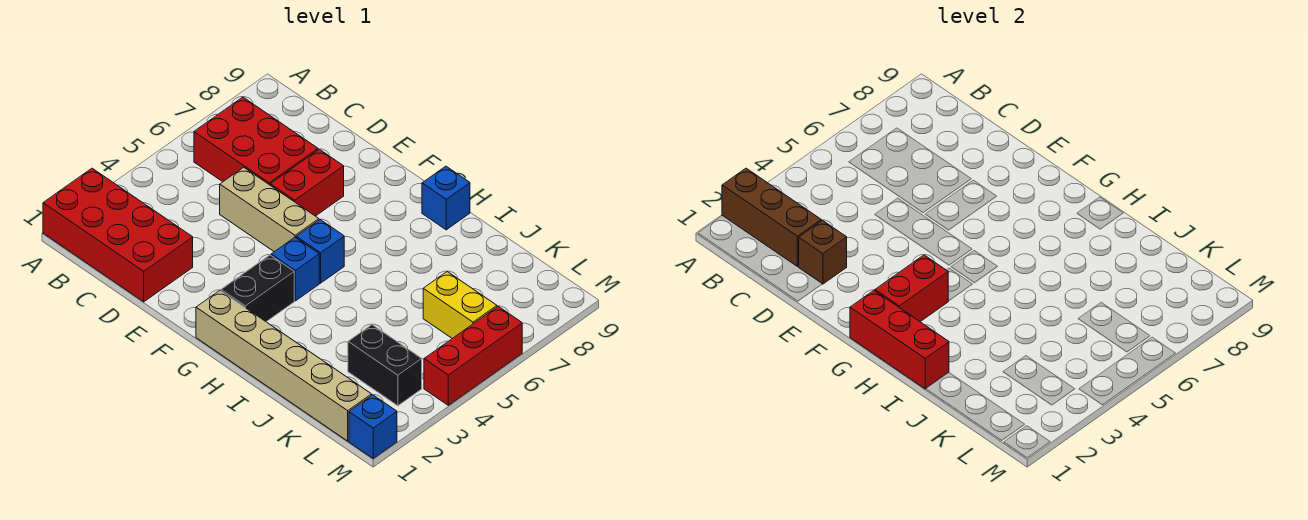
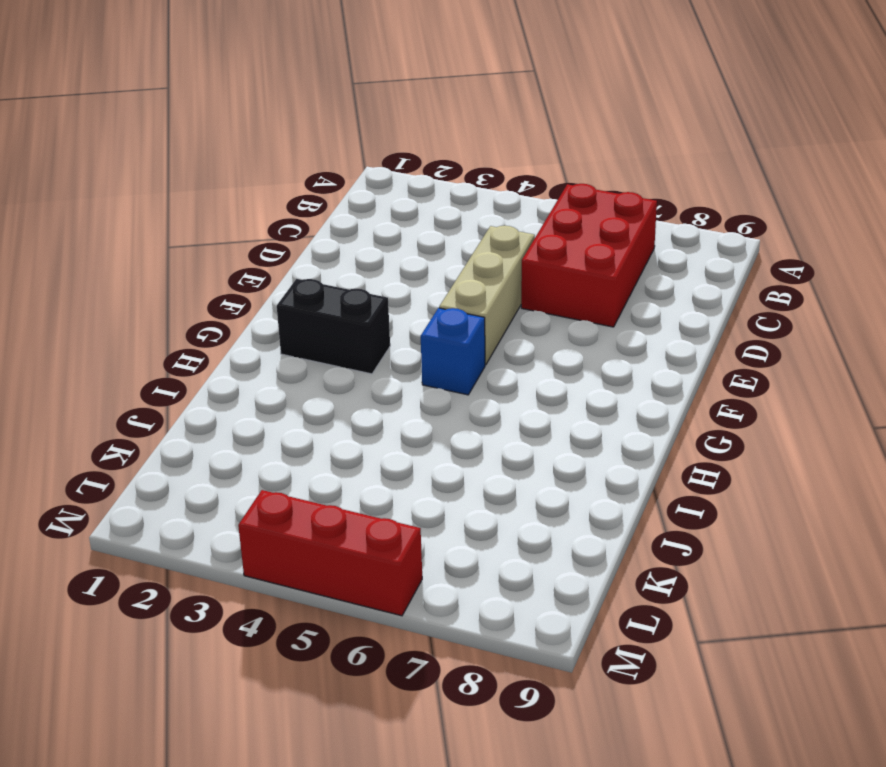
none -> red 2x4 brick [43,168,193,302]
none -> red 1x2 brick [270,149,344,216]
none -> tan 1x6 brick [196,291,372,441]

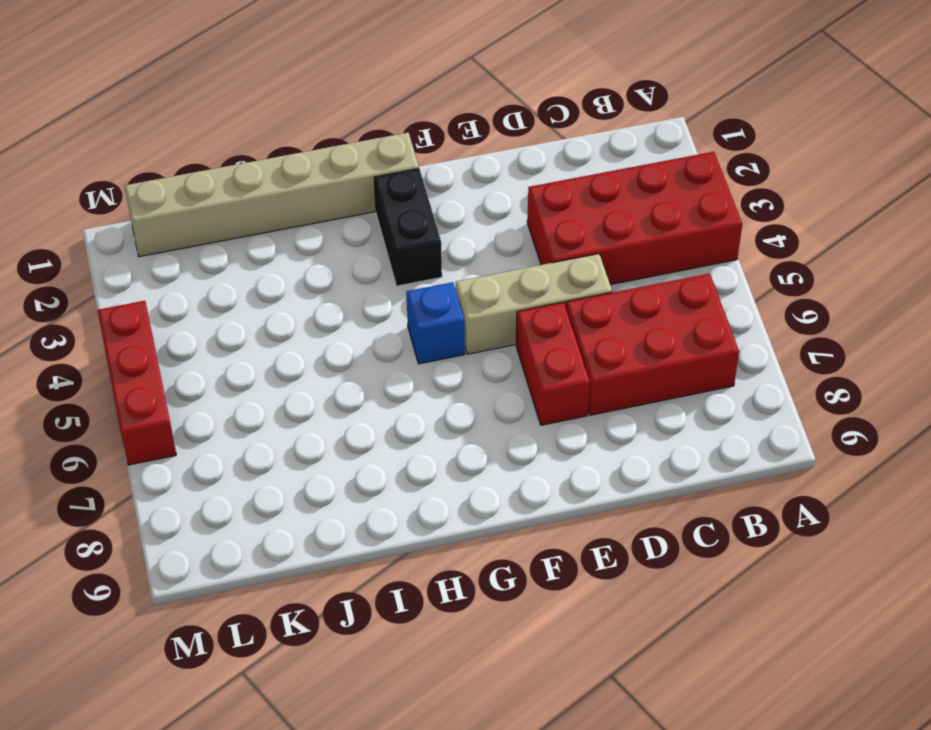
red 2x4 brick [527,152,742,285] -> red 2x4 brick moved to [43,168,193,302]
none -> blue 1x1 brick [271,237,319,301]
none -> blue 1x1 brick [422,166,470,230]
none -> black 1x2 brick [348,325,422,406]

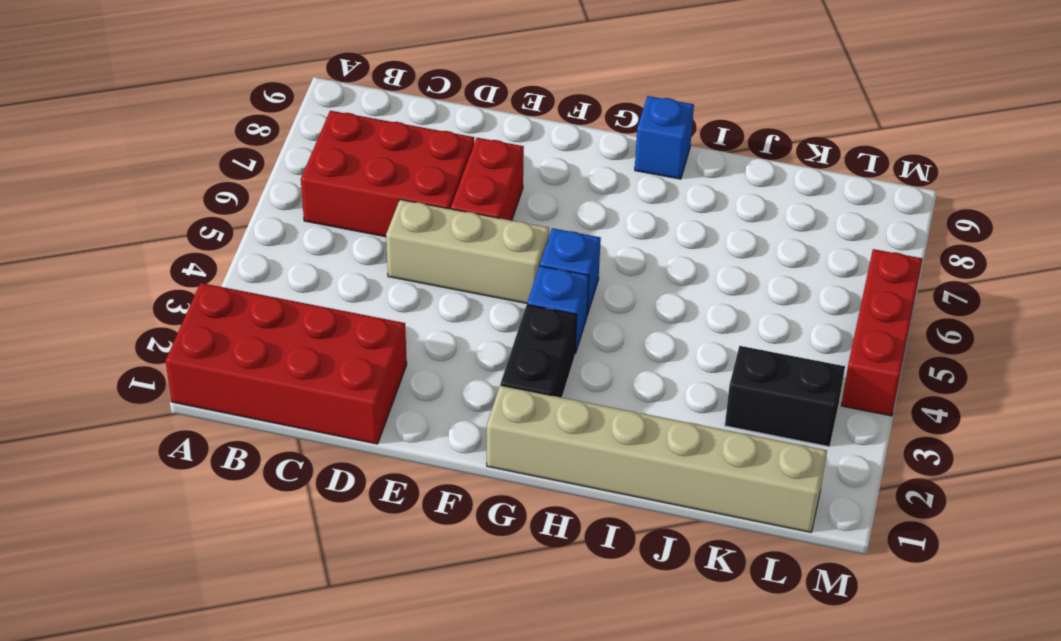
none -> yellow 1x2 brick [423,272,497,338]
none -> blue 1x1 brick [349,395,397,458]
none -> brown 1x3 brick [722,168,821,266]

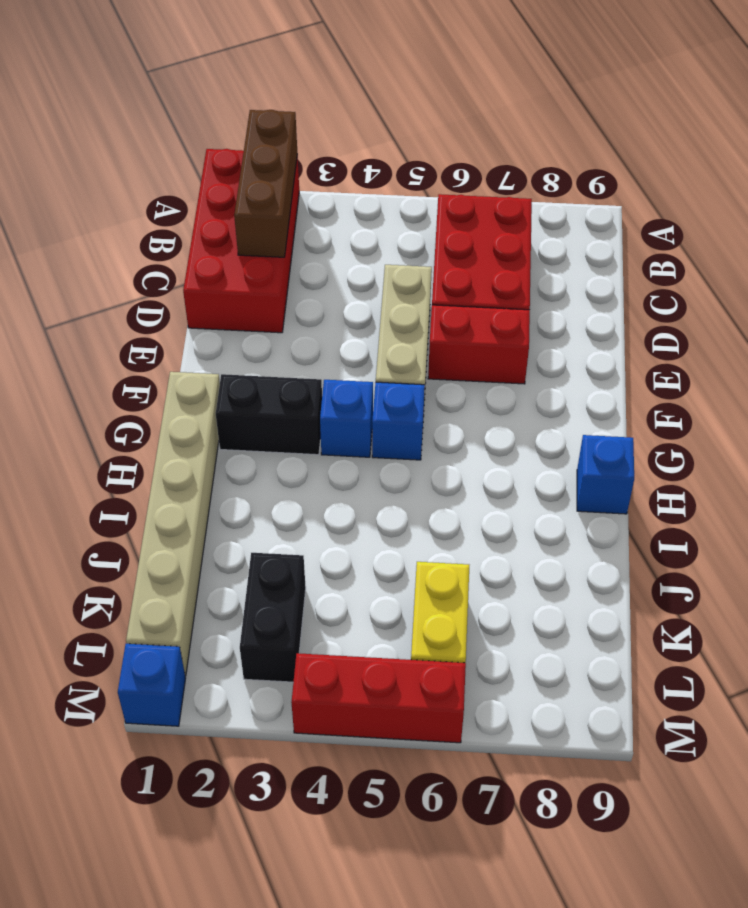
none -> brown 1x1 brick [799,221,847,284]
none -> red 1x3 brick [850,291,949,389]
none -> red 1x2 brick [875,255,948,322]

